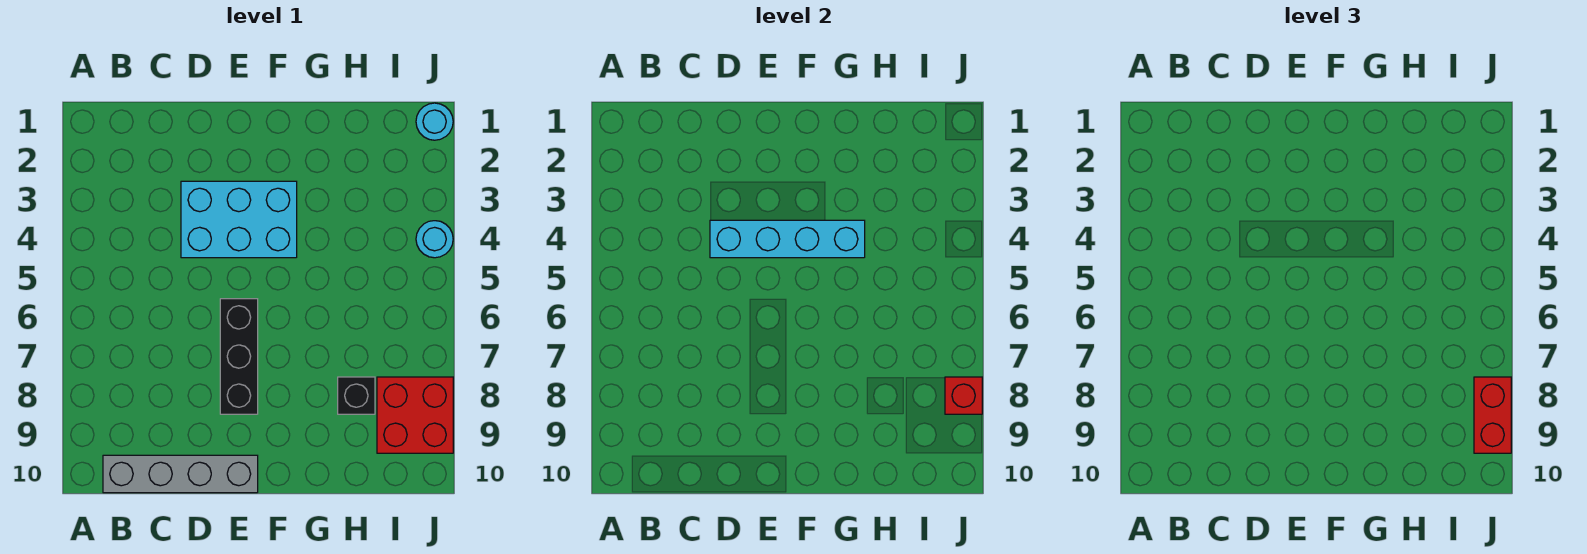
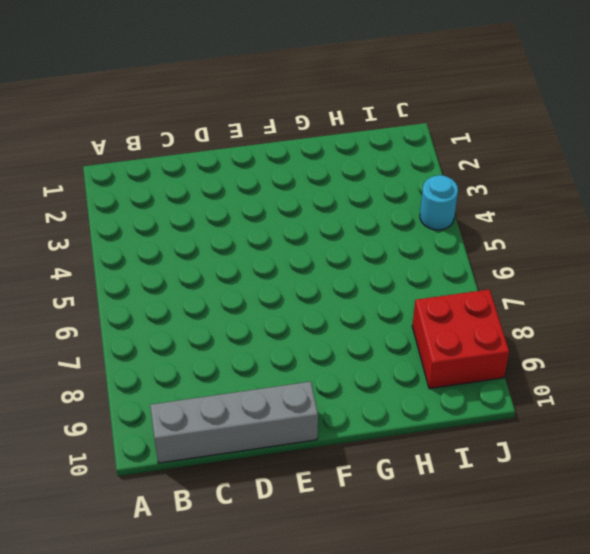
none -> cyan 2x3 brick [181,181,297,258]
none -> black 1x3 brick [220,299,258,414]

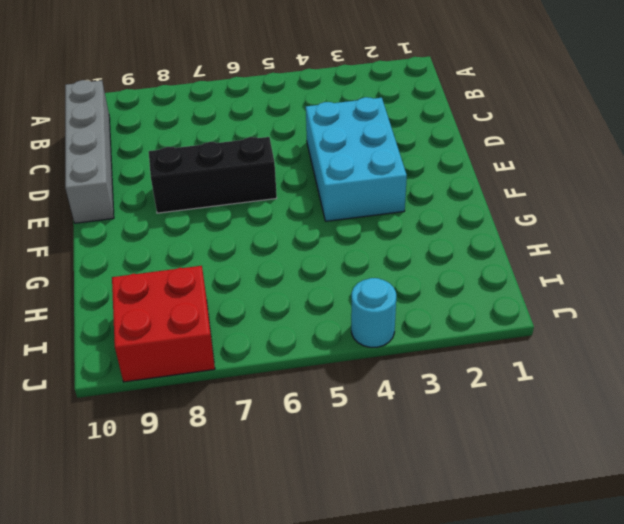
none -> black 1x1 brick [338,377,375,414]
none -> cyan 1x1 round brick [416,103,453,140]

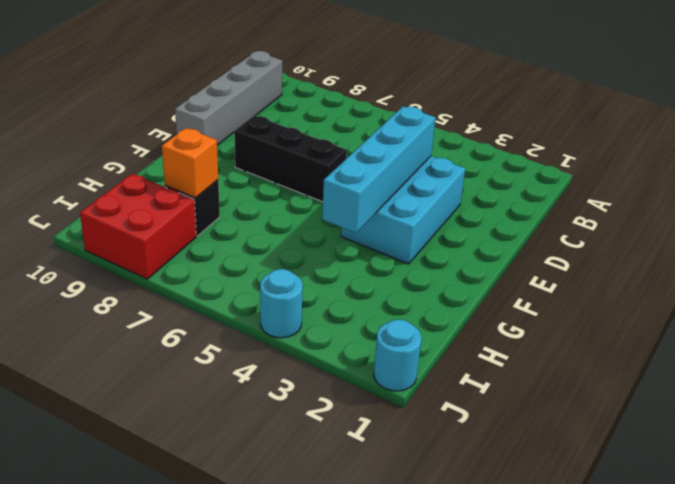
orange 1x1 brick [162,128,218,198] -> none
none -> red 1x1 brick [945,377,982,414]
none -> red 1x2 brick [1474,377,1511,453]

